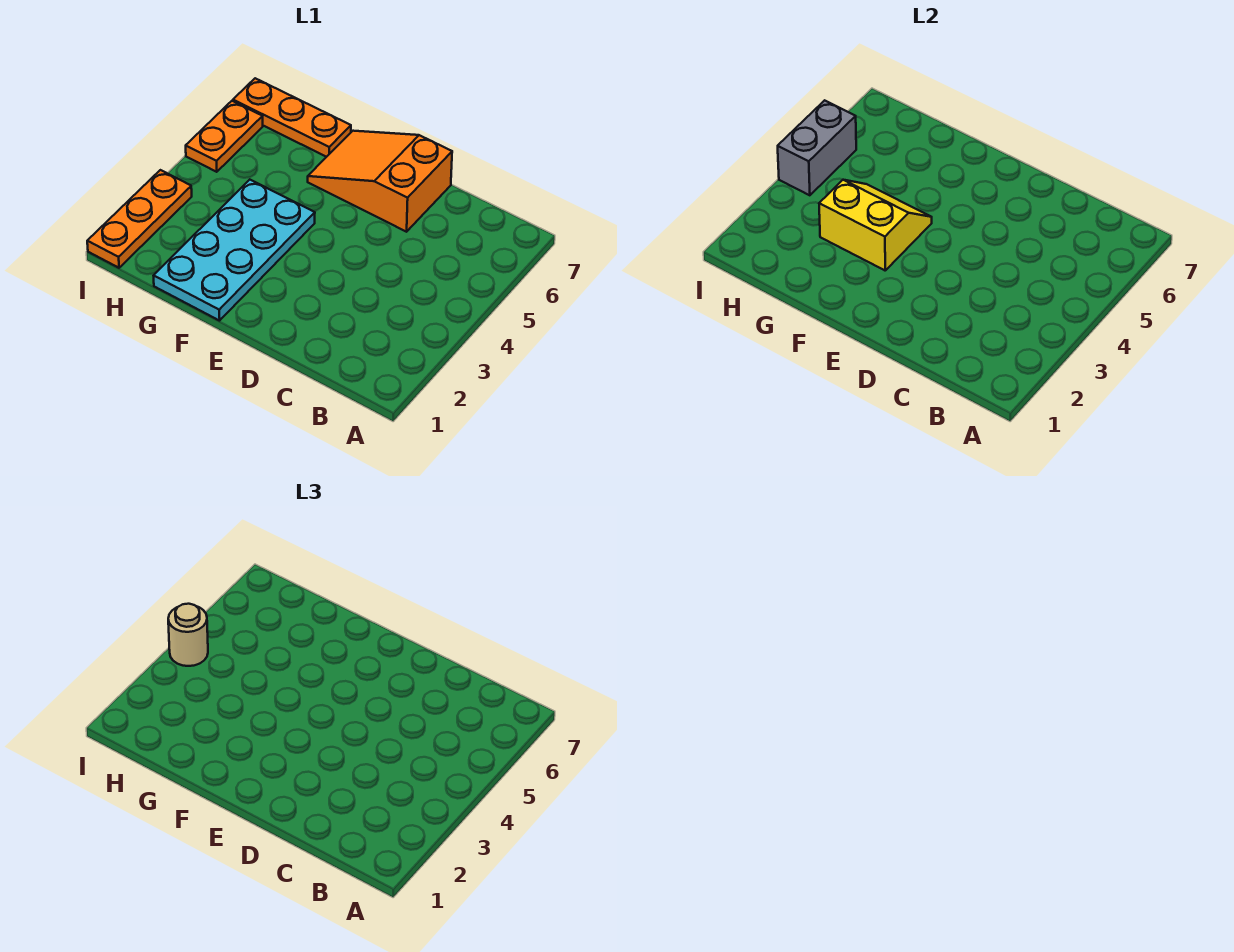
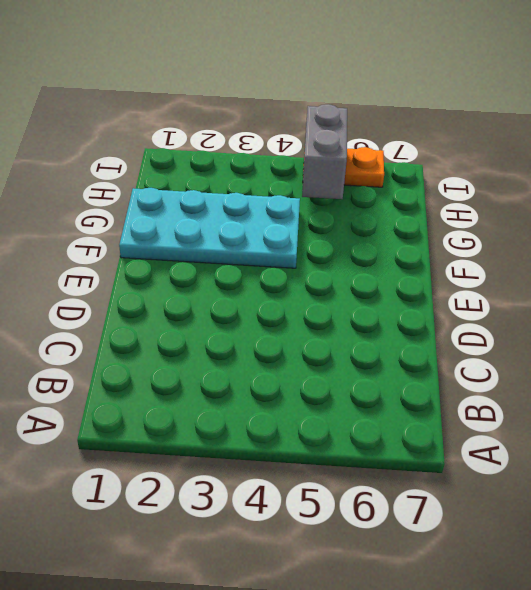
grey 1x2 brick [302,104,347,199] -> grey 1x2 brick turned to [778,100,856,195]
none -> orange 2x3 slope [308,131,452,232]
none -> orange 1x3 plate [233,78,351,157]

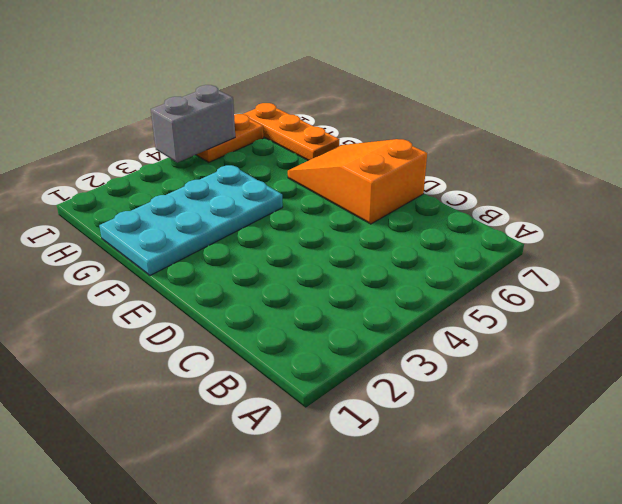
none -> orange 1x3 plate [87,170,192,268]
none -> yellow 2x2 slope [819,180,932,270]

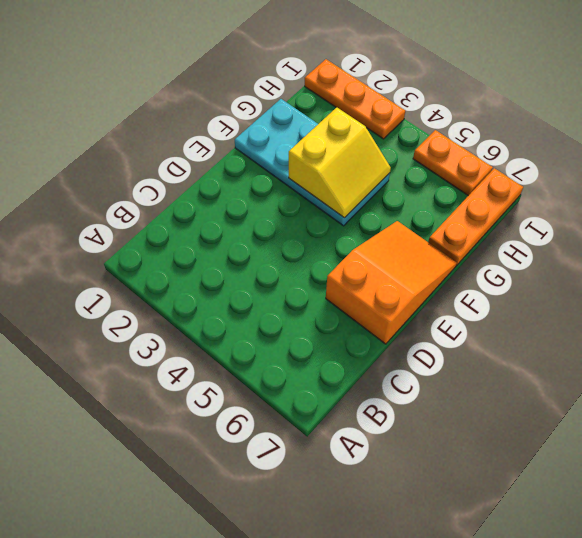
none -> grey 1x2 brick [778,100,856,195]
none -> tan 1x1 round brick [168,604,208,666]

